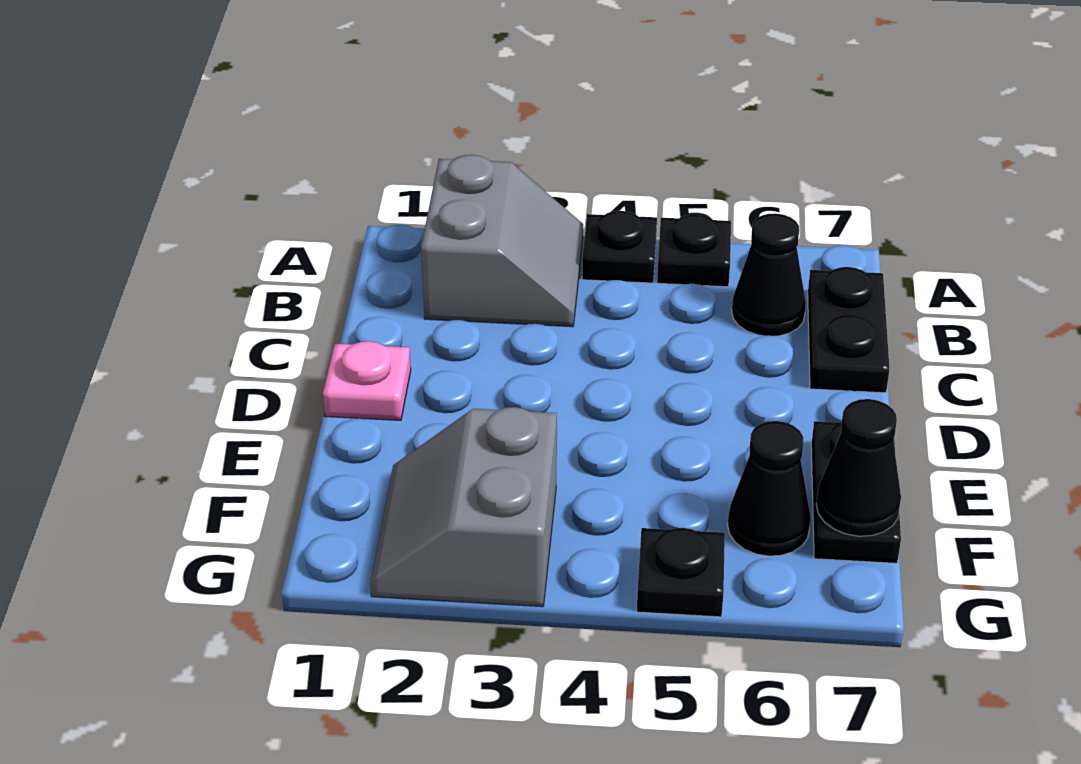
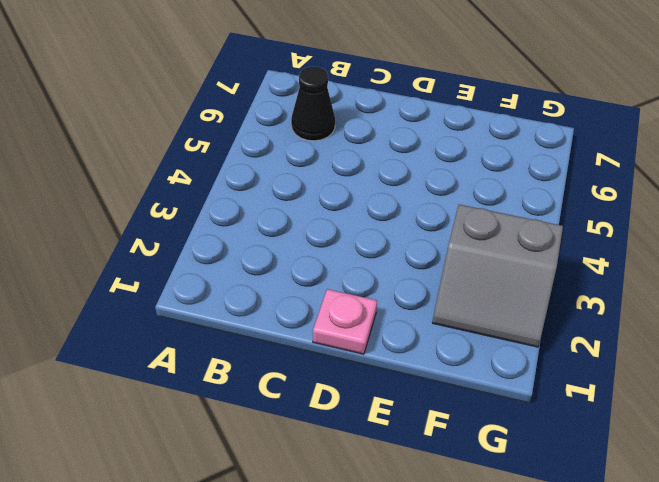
none -> grey 2x2 slope [421,155,583,327]
none -> black 1x1 plate [582,211,657,283]

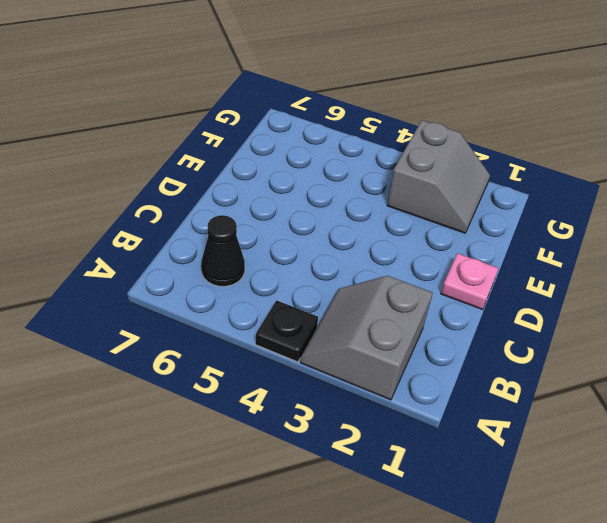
none -> black 1x1 plate [657,214,731,287]
none -> black 1x2 plate [808,267,890,393]

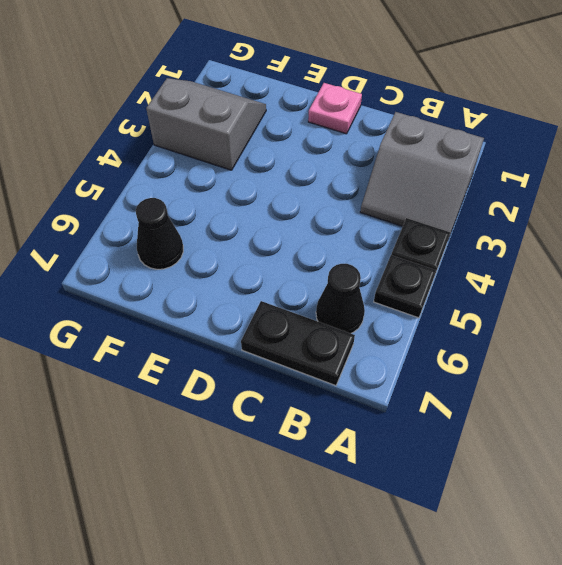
none -> black 1x2 plate [811,421,901,563]
none -> black 1x1 plate [637,528,725,617]

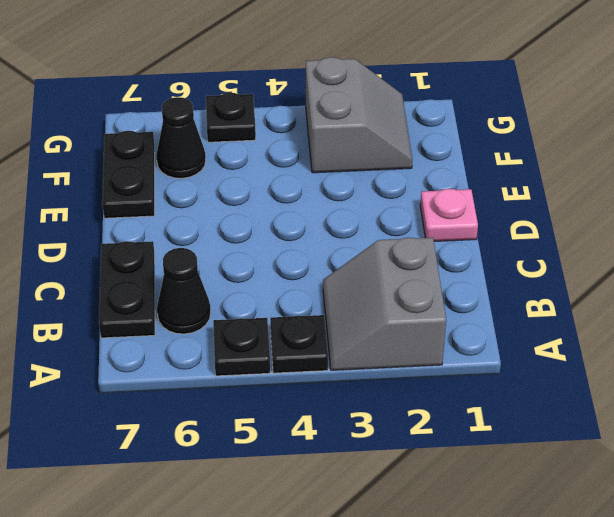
none -> black 1x1 cone [816,399,901,536]

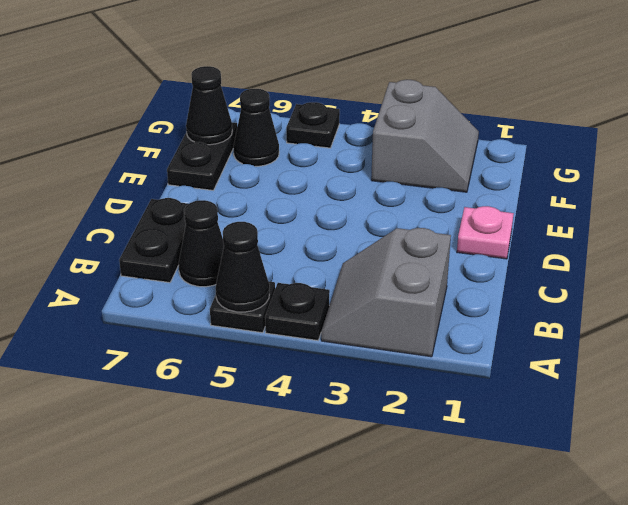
black 1x1 cone [215,222,269,312] -> none

